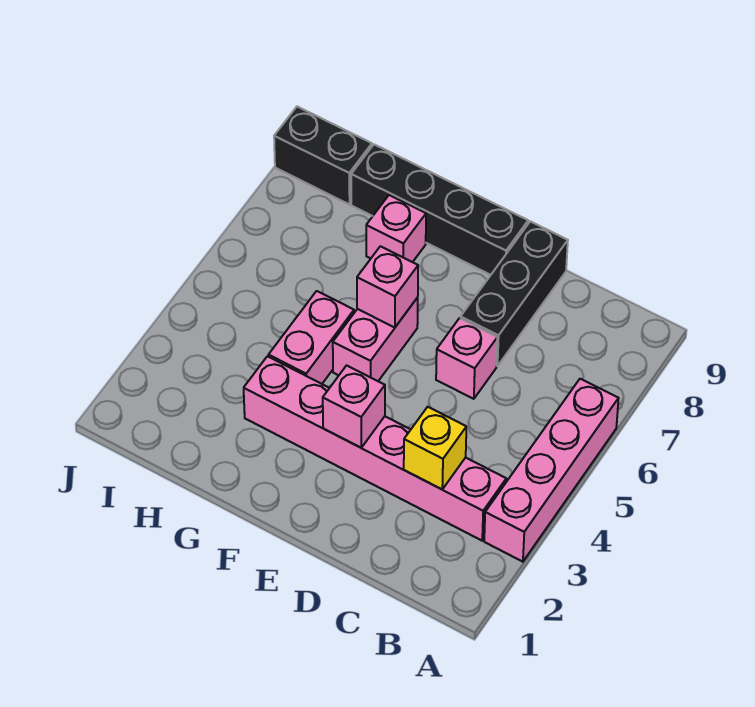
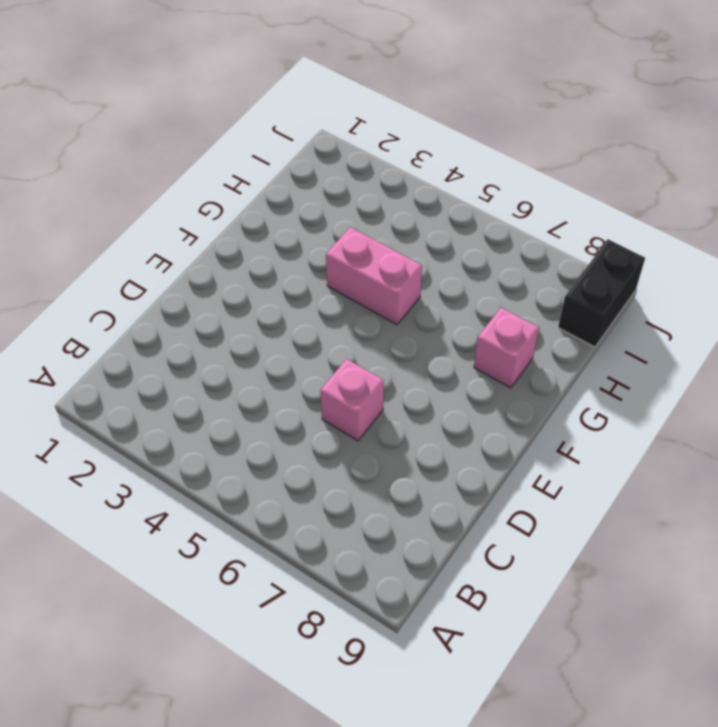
none -> pink 1x4 brick [484,379,619,562]
none -> pink 1x6 brick [244,356,506,541]
none -> black 1x3 brick [461,221,568,366]

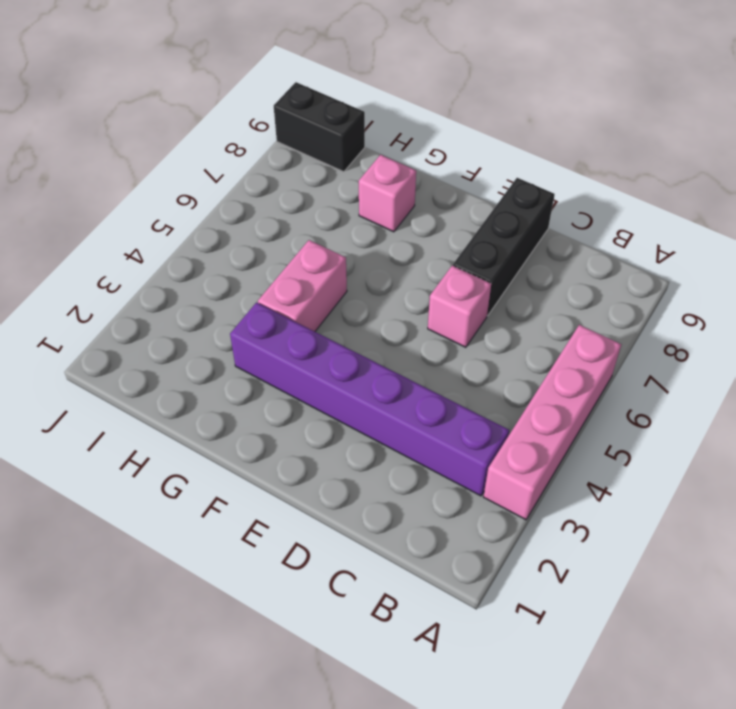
purple 1x6 brick [230,302,509,496] -> pink 1x6 brick [244,356,506,541]
none -> black 1x4 brick [351,145,528,275]
none -> pink 1x2 brick [333,298,418,381]
none -> yellow 1x1 brick [404,407,466,489]

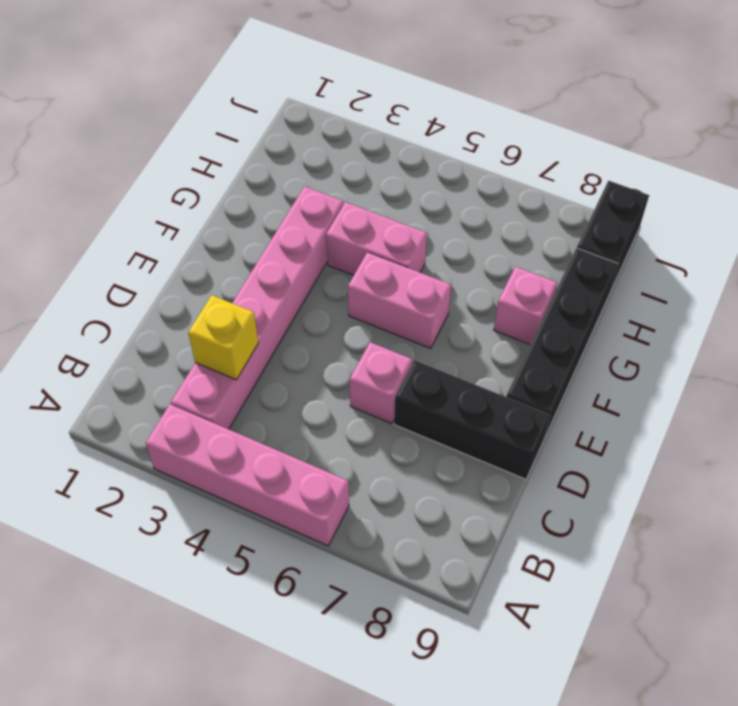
none -> pink 1x1 brick [323,365,385,448]
none -> pink 1x1 brick [357,246,418,328]

